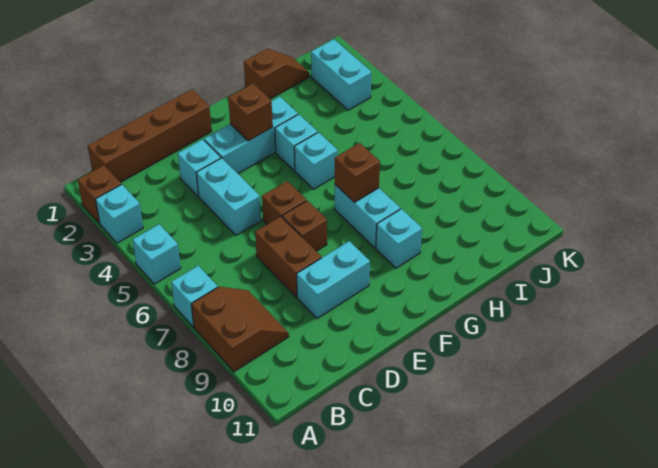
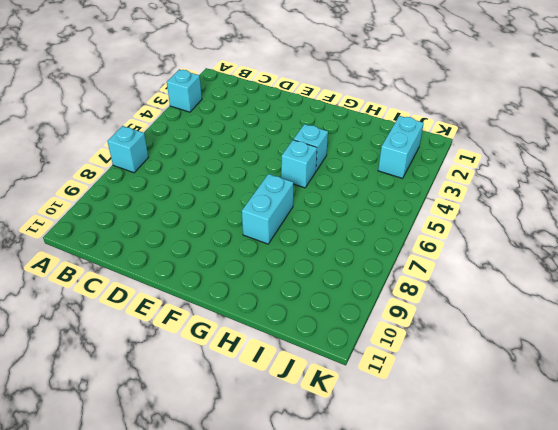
none -> brown 1x1 brick [78,165,121,223]
none -> cyan 1x1 brick [133,224,181,284]
none -> brown 2x2 slope [191,287,289,372]

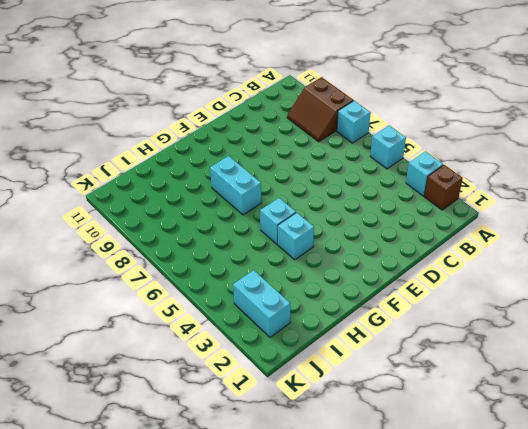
none -> brown 1x4 brick [88,89,212,182]
none -> cyan 1x1 brick [178,139,221,197]
none -> cyan 1x2 brick [196,158,261,235]

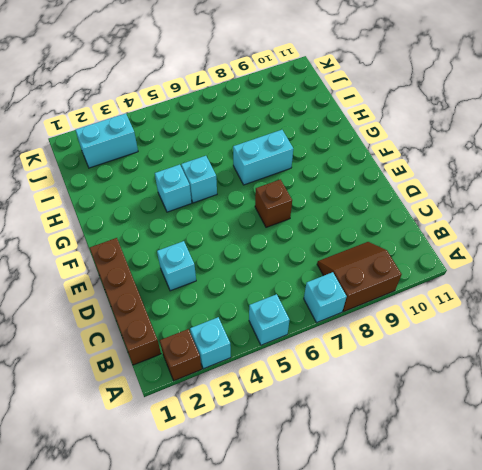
none -> cyan 1x2 brick [196,158,261,235]
none -> brown 1x2 brick [255,216,321,297]
none -> cyan 1x2 brick [297,241,370,318]

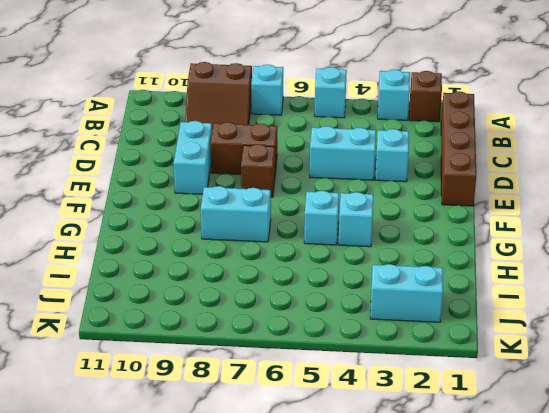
none -> cyan 1x3 brick [204,96,298,174]
none -> brown 1x1 brick [262,181,306,224]
none -> cyan 1x1 brick [376,209,422,268]

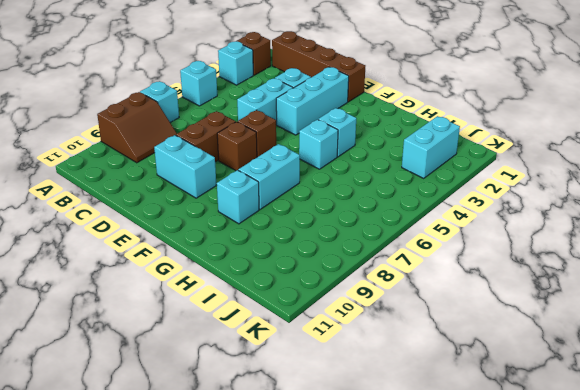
cyan 1x3 brick [276,67,349,135] -> cyan 1x3 brick turned to [204,96,298,174]
none -> brown 1x2 slope [244,48,309,99]
none -> brown 1x1 brick [228,84,273,141]
none -> brown 1x1 brick [335,143,380,203]

